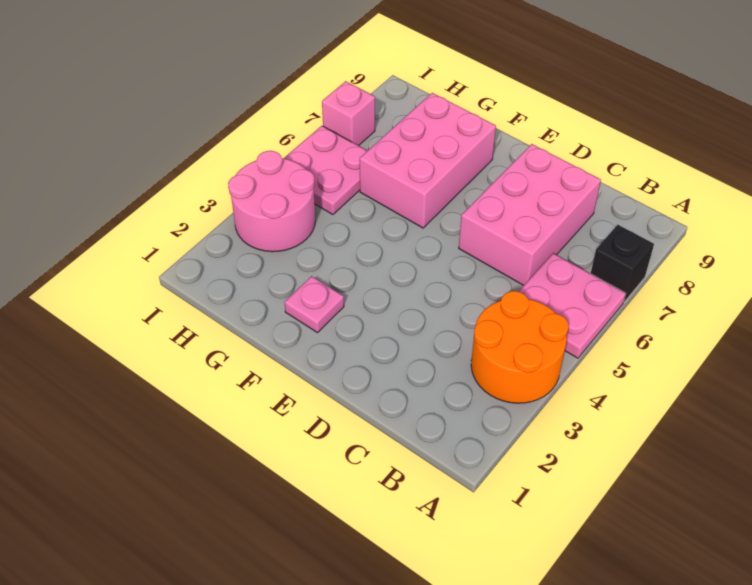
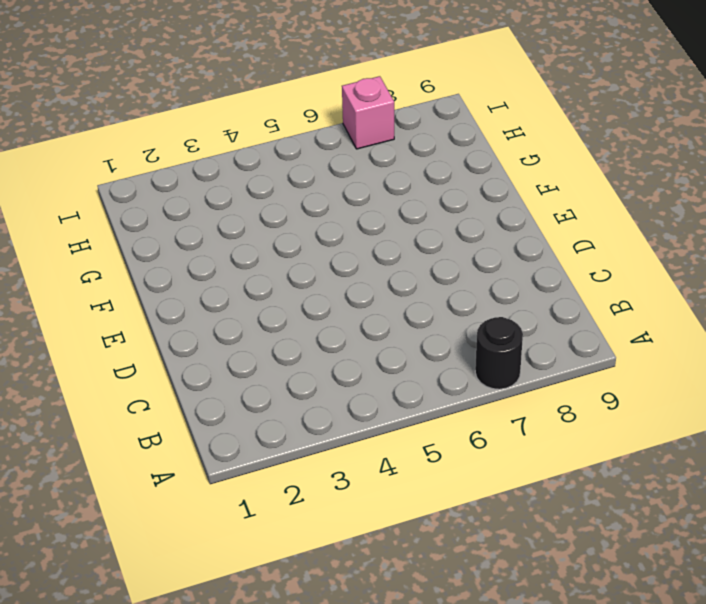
black 1x1 round brick [475,317,523,389] -> black 1x1 brick [591,225,654,302]
none -> orange 2x2 round brick [471,291,569,403]
none -> pink 2x2 plate [518,253,626,358]

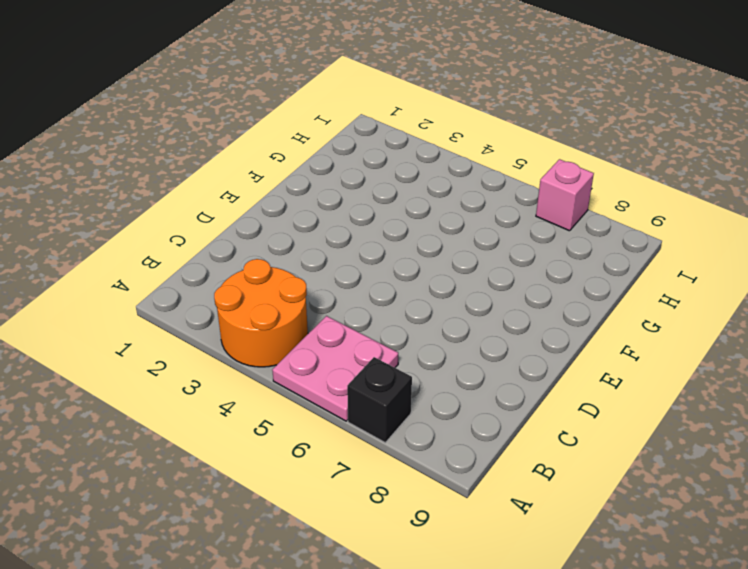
none -> pink 2x3 brick [459,144,601,285]
none -> pink 1x1 plate [285,276,344,333]

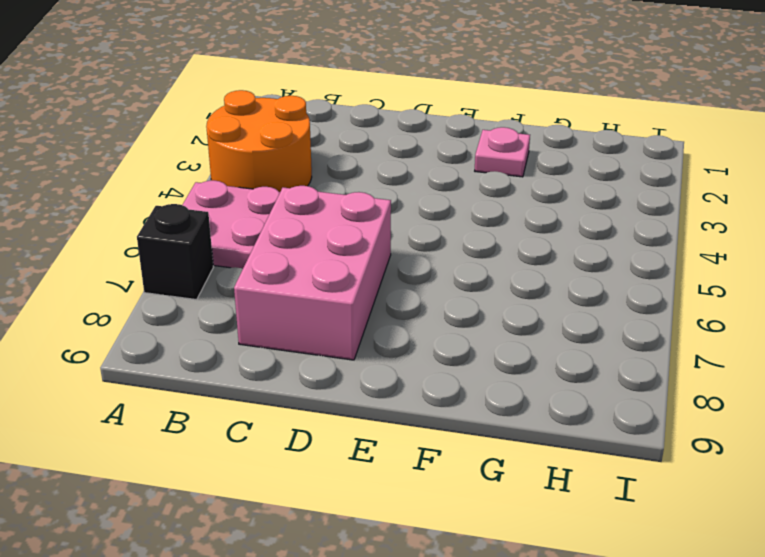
none -> pink 2x3 brick [360,93,496,228]
none -> pink 2x2 round brick [228,151,315,252]

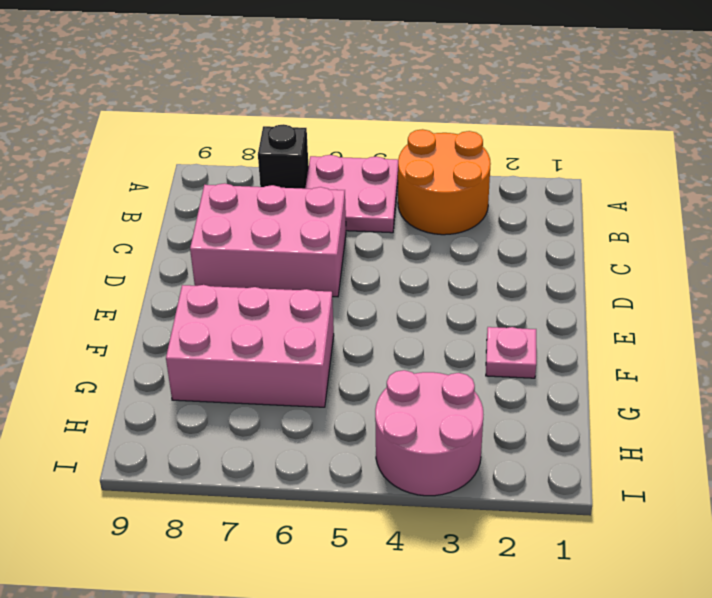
none -> pink 2x2 plate [283,126,367,214]
none -> pink 1x1 brick [322,81,375,146]

